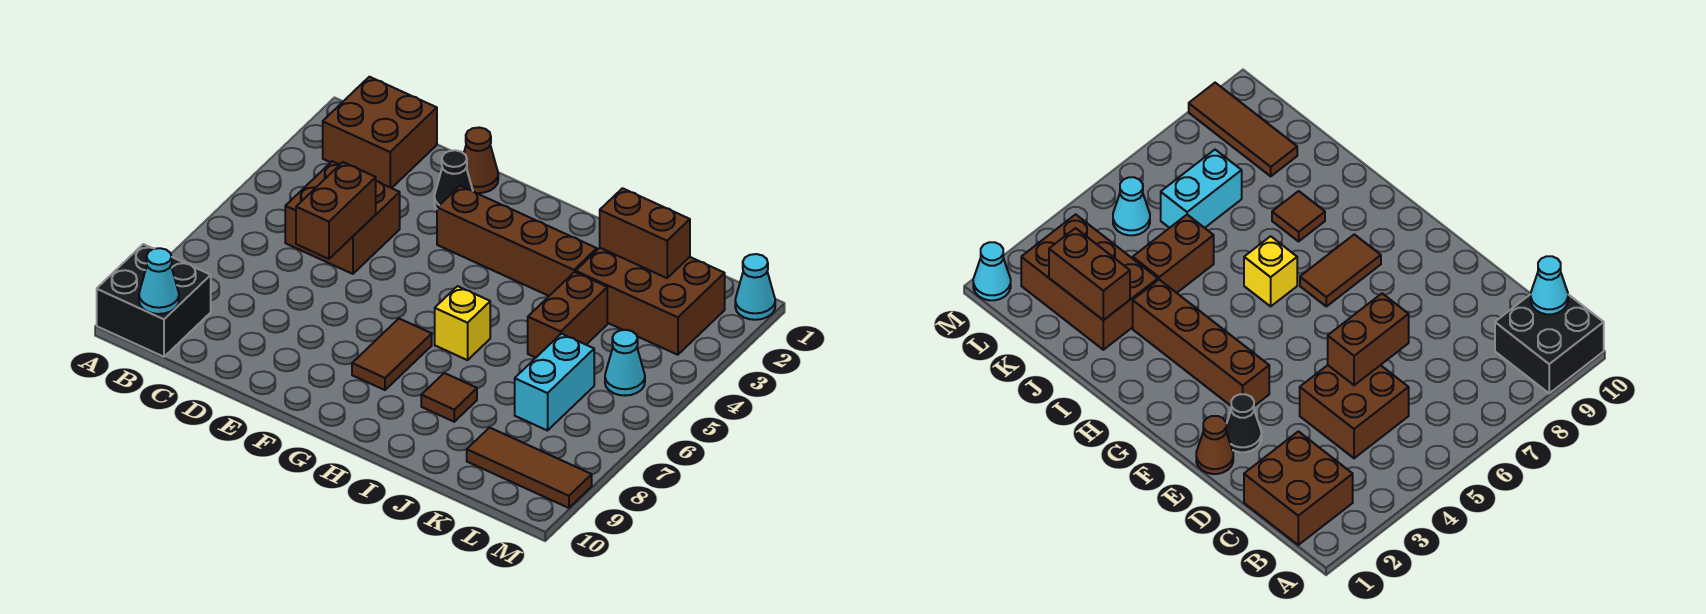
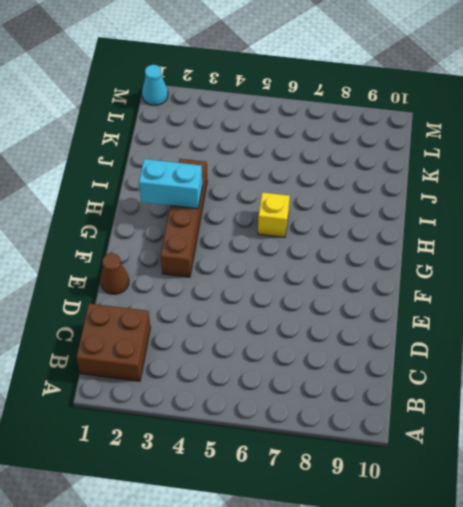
cyan 1x2 brick [139,159,202,209] -> cyan 1x2 brick moved to [515,334,594,431]
none -> black 2x2 brick [97,244,211,357]
none -> brown 2x2 brick [285,161,400,274]
none -> black 1x1 cone [434,150,473,209]

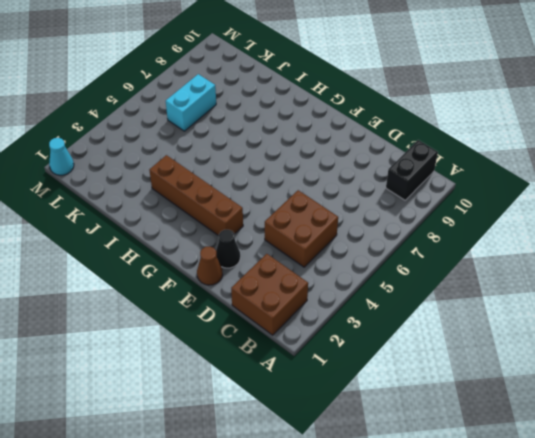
black 1x2 brick [386,140,438,200] -> black 2x2 brick [97,244,211,357]
none -> brown 1x2 tile [352,319,432,390]
none -> yellow 1x1 brick [435,286,490,360]
none -> brown 1x1 tile [421,373,477,422]

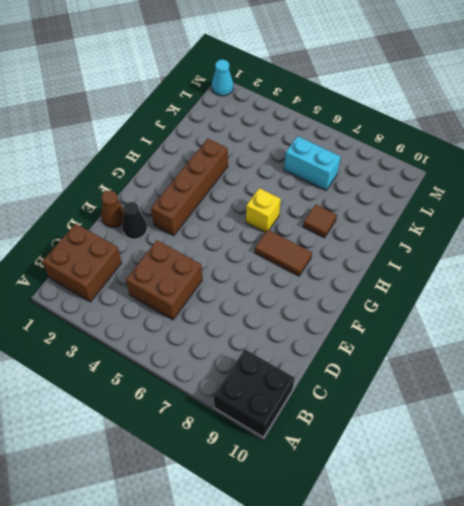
none -> brown 2x3 brick [576,248,725,355]
none -> brown 1x2 brick [528,272,607,358]
none -> brown 1x3 tile [467,428,592,508]

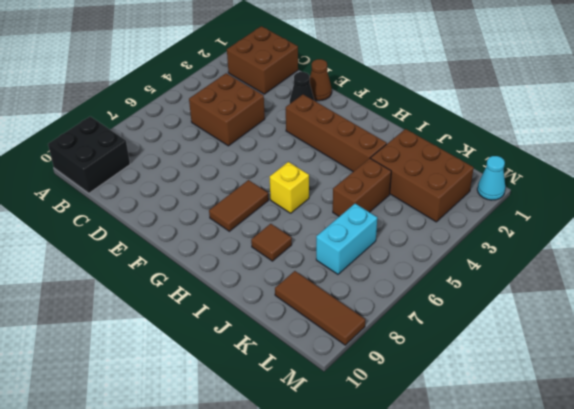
none -> cyan 1x1 cone [605,330,645,396]
none -> cyan 1x1 cone [139,248,179,314]
none -> brown 1x2 brick [296,162,376,259]

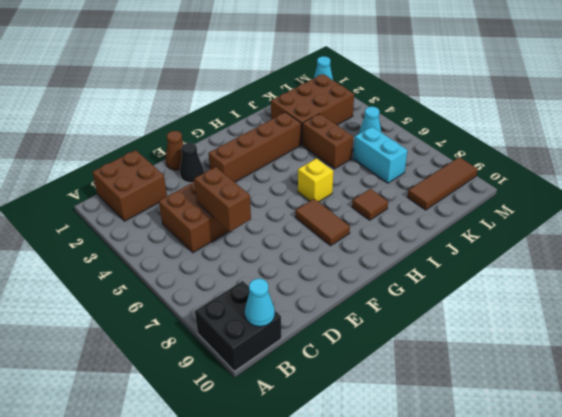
none -> brown 1x2 brick [600,188,690,278]

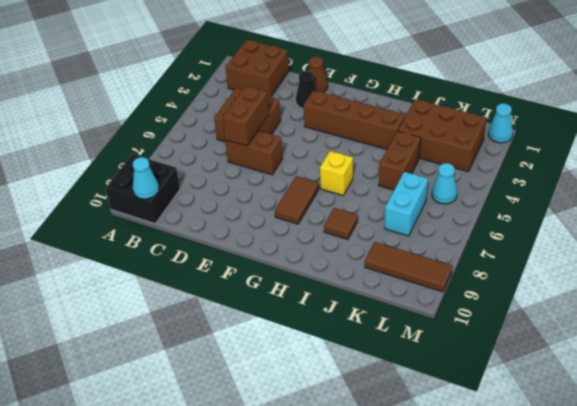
brown 1x2 brick [225,131,283,175] -> brown 1x2 brick moved to [600,188,690,278]

